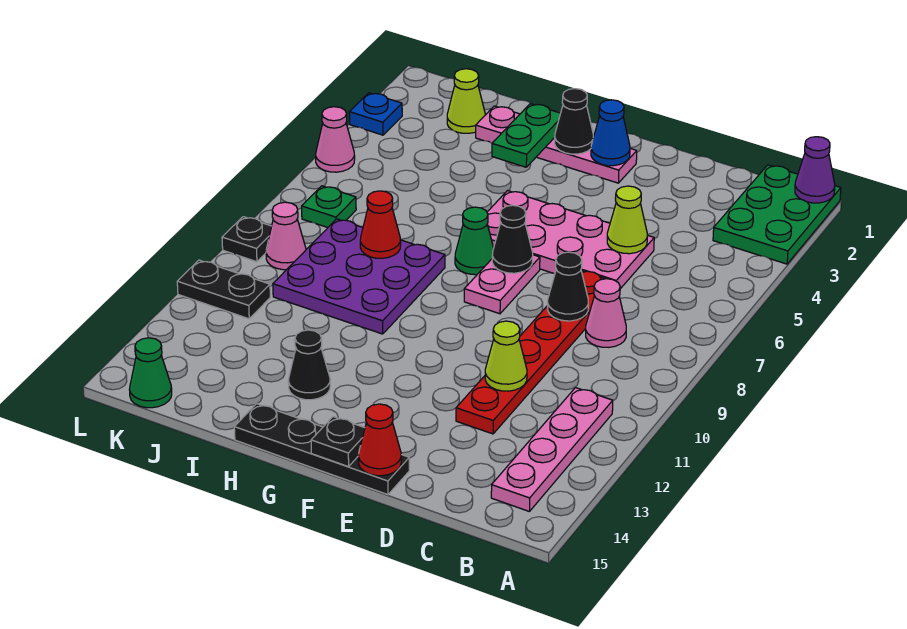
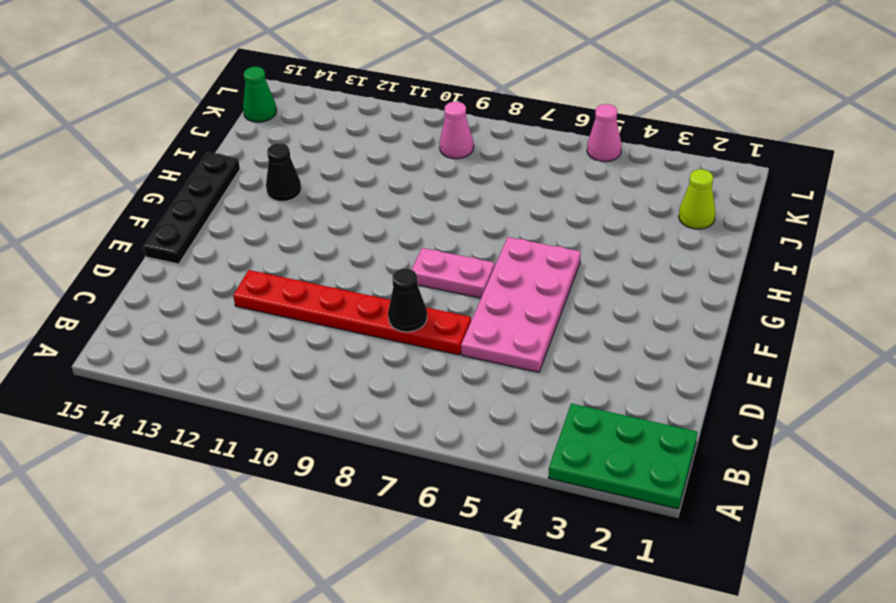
none -> pink 1x4 plate [491,388,613,512]
none -> pink 1x1 cone [586,279,626,347]
none -> pink 1x4 plate [476,106,637,183]
none -> green 1x1 cone [455,207,494,275]

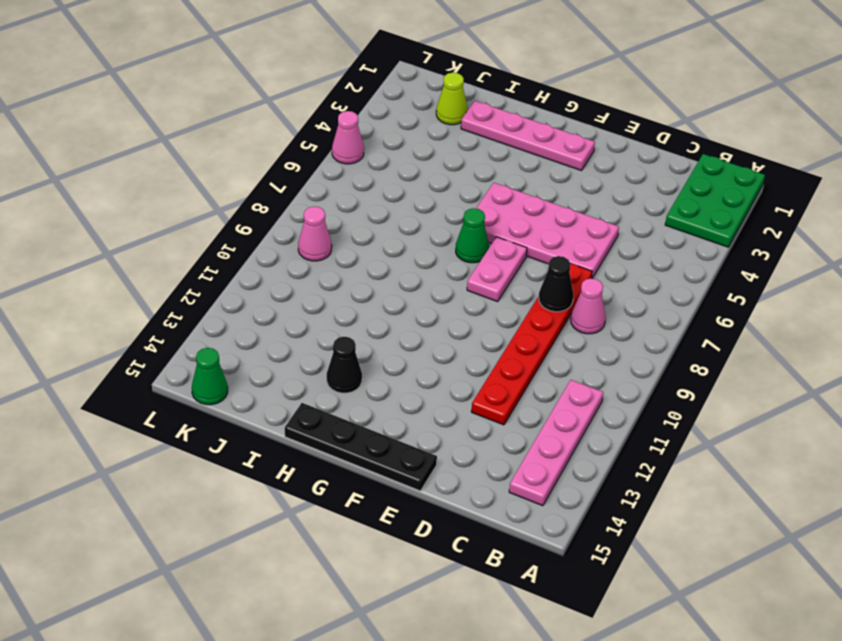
none -> purple 3x3 plate [273,219,445,334]
none -> green 1x1 plate [302,186,356,228]
none -> black 1x2 plate [177,260,270,319]
none -> blue 1x1 plate [349,93,402,135]

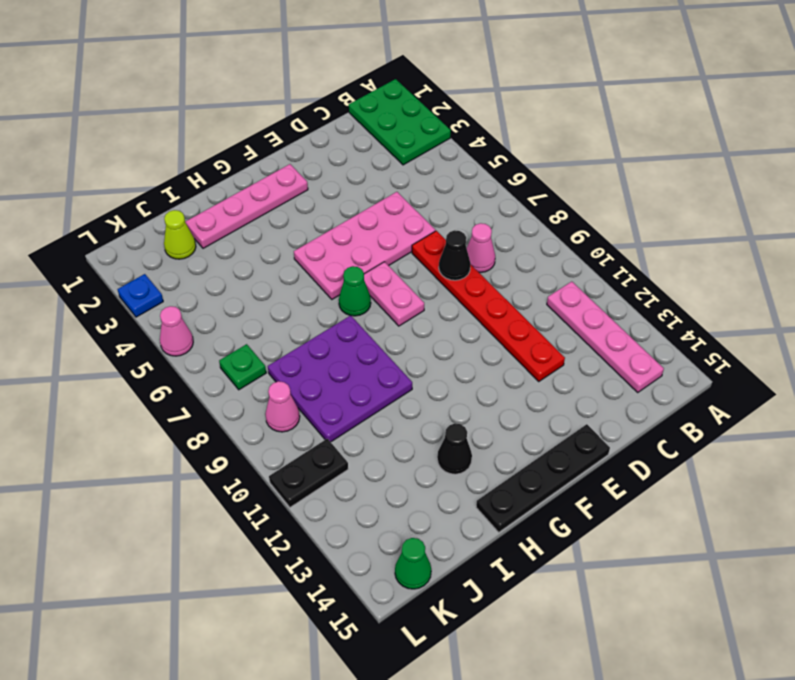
none -> black 1x1 plate [222,217,272,262]
none -> purple 1x1 cone [795,137,835,203]
none -> lime 1x1 cone [607,186,647,254]
none -> lime 1x1 cone [485,321,527,391]

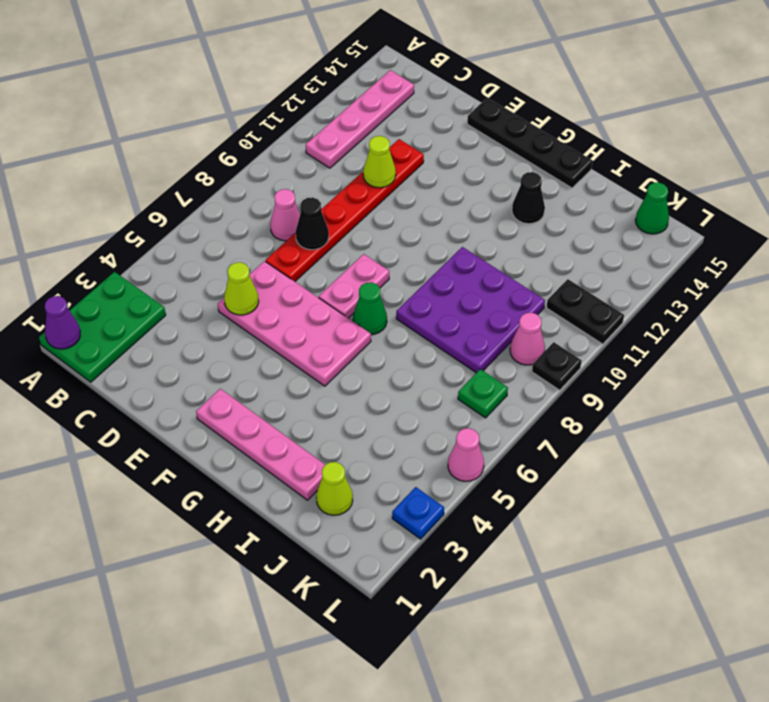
none -> red 1x1 cone [358,404,401,476]
none -> blue 1x1 cone [591,100,630,166]
none -> black 1x1 cone [492,205,533,273]
none -> black 1x1 plate [311,417,365,467]

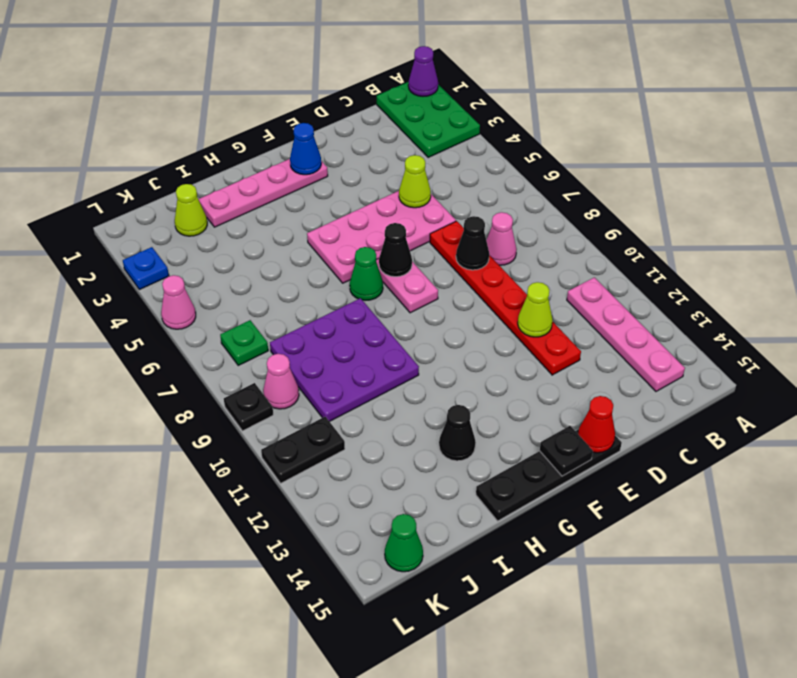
none -> black 1x1 cone [555,89,594,154]
none -> green 1x2 plate [492,104,561,167]
none -> red 1x1 cone [360,191,401,258]

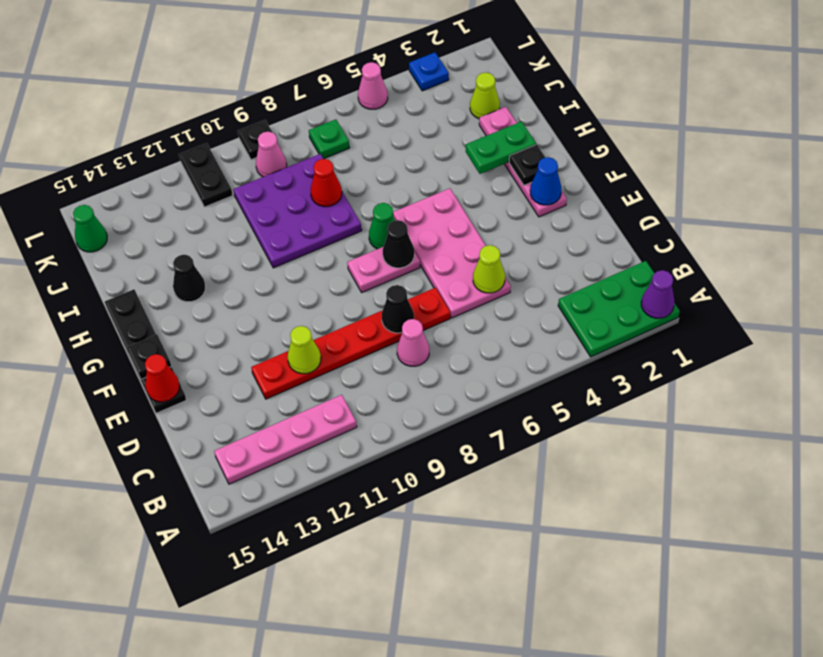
black 1x1 plate [509,145,546,185] -> black 1x1 cone [555,89,594,154]

